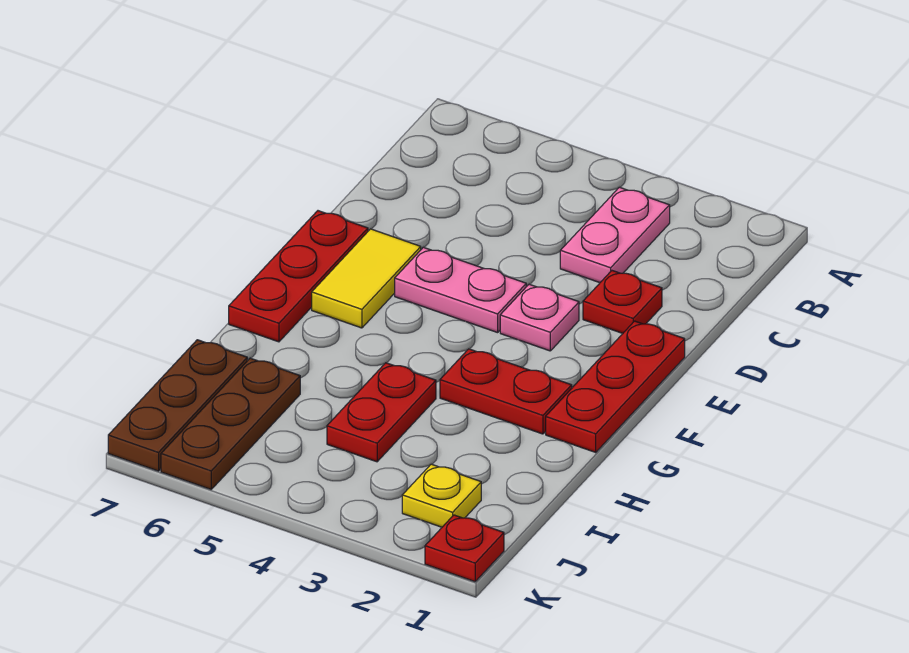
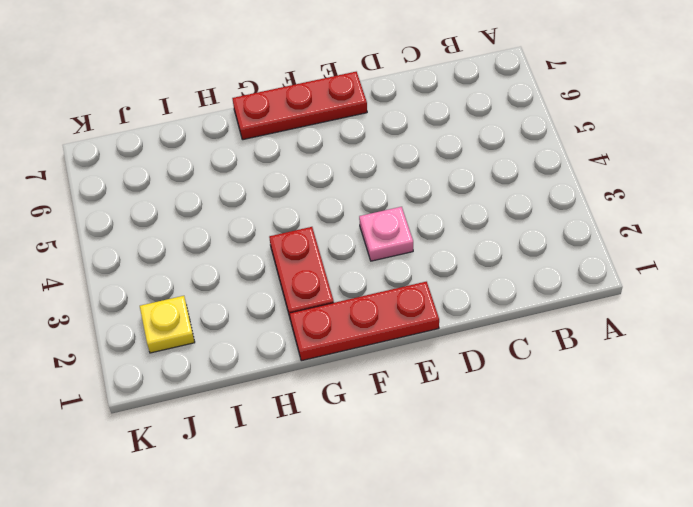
none -> pink 1x2 plate [560,187,670,283]
none -> red 1x1 plate [583,271,662,333]
none -> pink 1x2 plate [395,247,526,333]

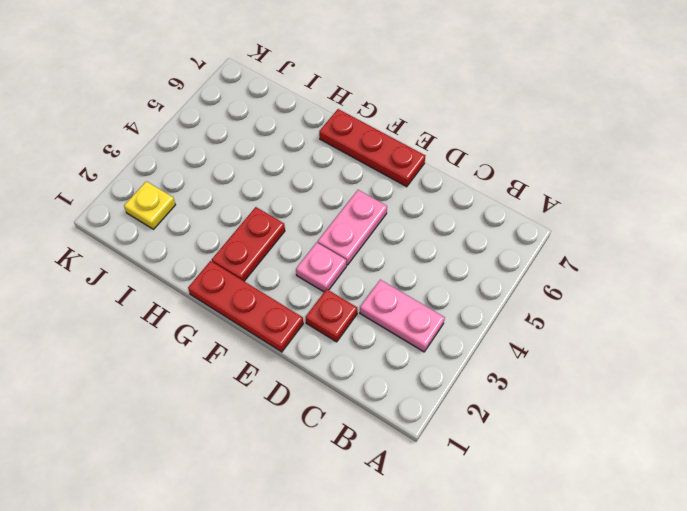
none -> yellow 1x2 tile [312,229,421,328]
none -> red 1x2 plate [327,363,436,462]
none -> brown 1x3 plate [161,358,300,489]

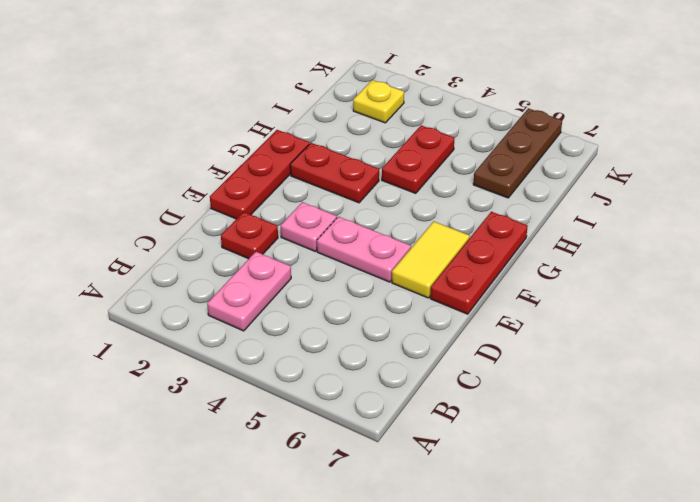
none -> brown 1x3 plate [108,340,247,471]
none -> red 1x1 plate [425,515,504,582]

